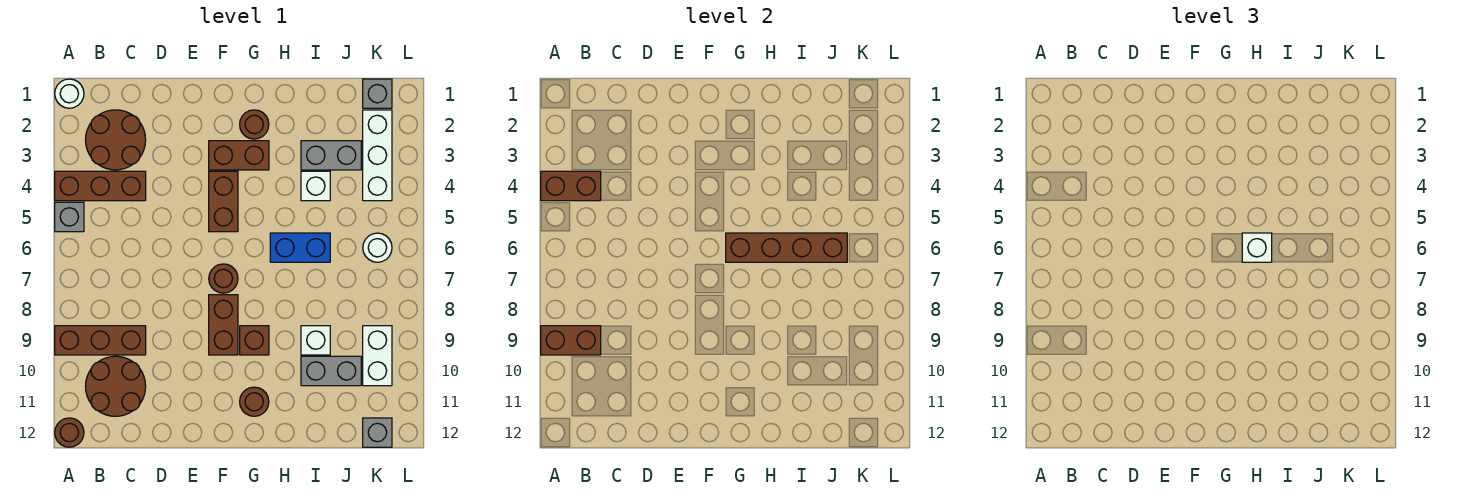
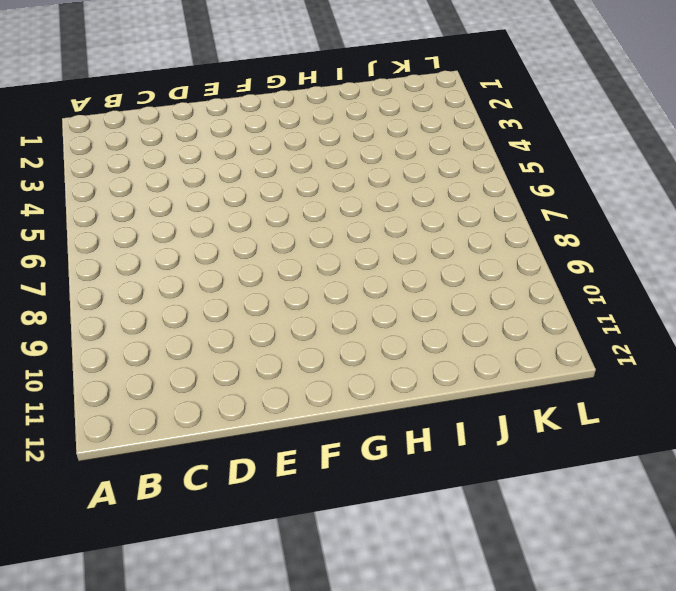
none -> white 1x1 round brick [55,79,84,108]
none -> brown 1x3 brick [55,171,146,201]
none -> grey 1x1 brick [55,202,84,232]

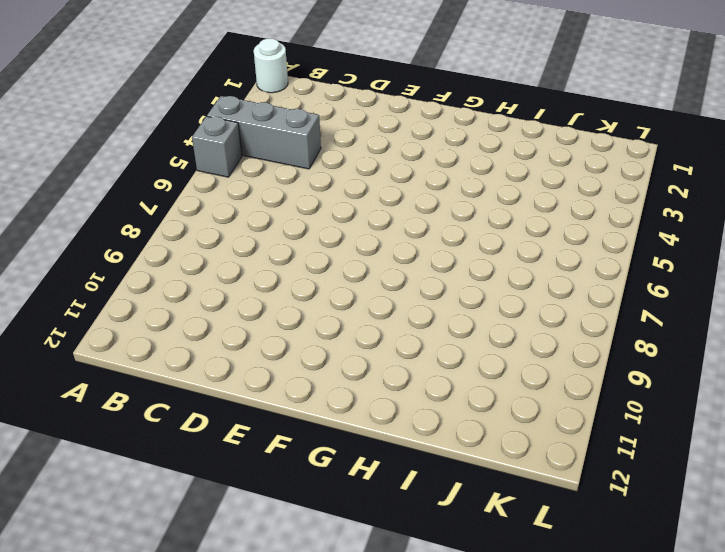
grey 1x3 brick [207,96,321,169] -> brown 1x3 brick [55,171,146,201]
none -> brown 1x3 brick [55,326,146,355]
none -> brown 1x1 round brick [55,418,84,447]
none -> brown 2x2 round brick [86,110,146,170]

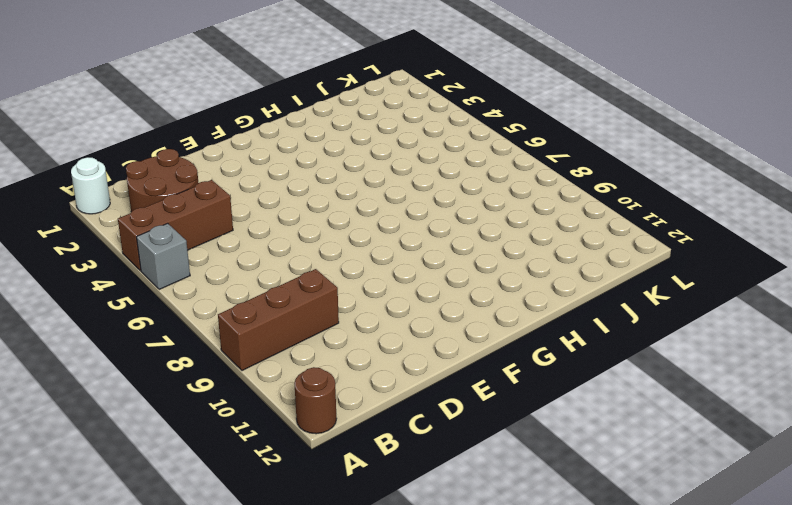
none -> brown 2x2 round brick [86,356,146,416]
none -> brown 1x2 brick [209,141,269,170]
none -> brown 1x2 brick [209,171,238,232]

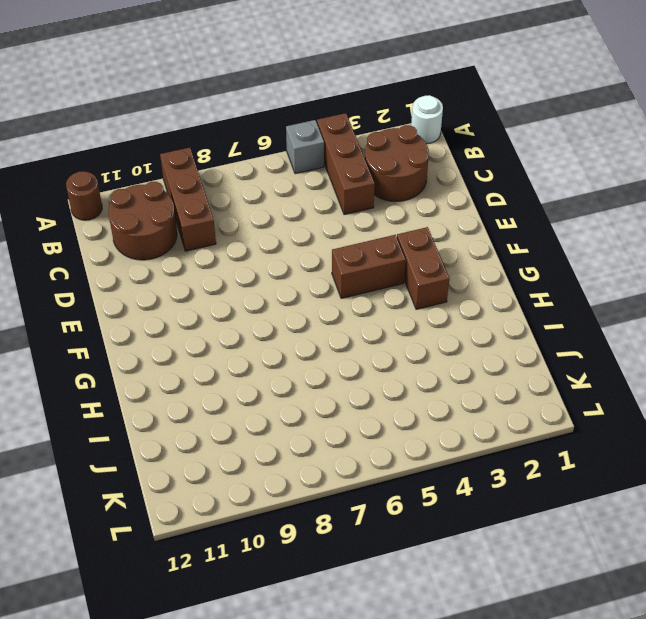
none -> brown 1x1 round brick [209,264,238,293]
none -> brown 1x2 brick [209,295,238,355]
none -> brown 1x1 round brick [240,110,269,139]

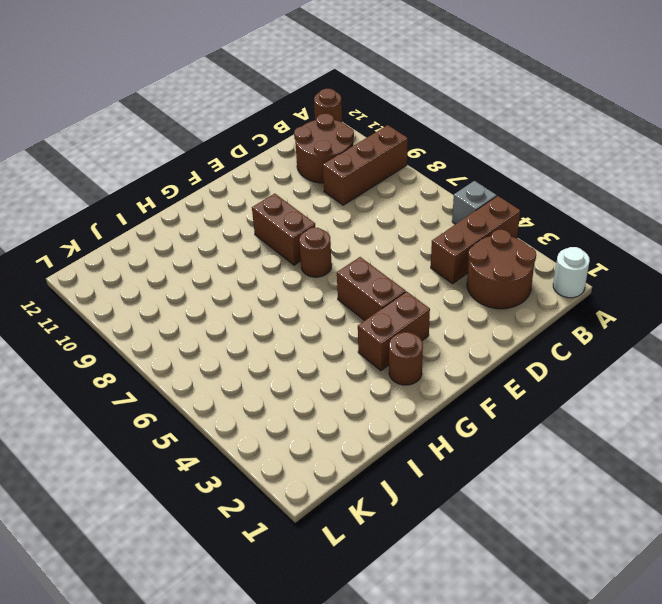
none -> brown 1x1 brick [240,326,269,355]
none -> brown 1x1 round brick [240,387,269,416]
none -> blue 1x2 brick [270,233,330,262]

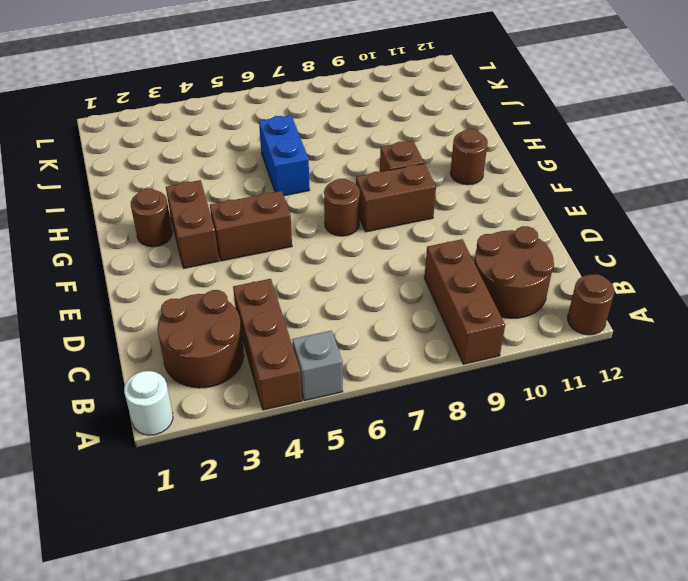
none -> grey 1x2 brick [301,141,361,170]
none -> white 1x1 brick [301,171,330,201]
none -> white 1x1 brick [301,326,330,355]

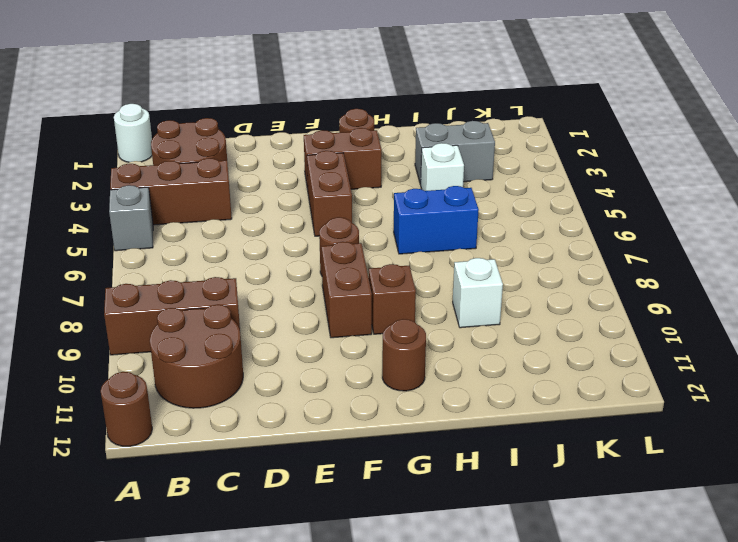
none -> grey 1x2 brick [301,356,361,386]
none -> grey 1x1 brick [363,79,392,108]
none -> white 1x3 brick [363,110,392,201]

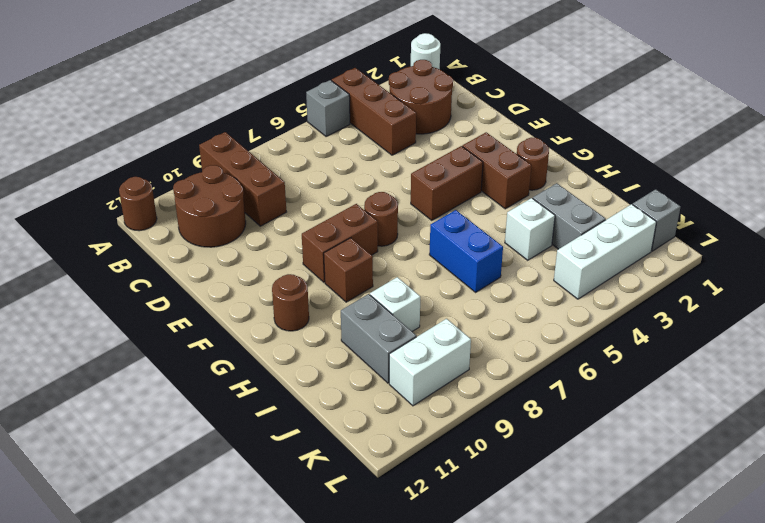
none -> white 1x1 round brick [363,233,392,262]
none -> grey 1x1 brick [363,418,392,447]
none -> brown 1x2 brick [541,171,601,201]

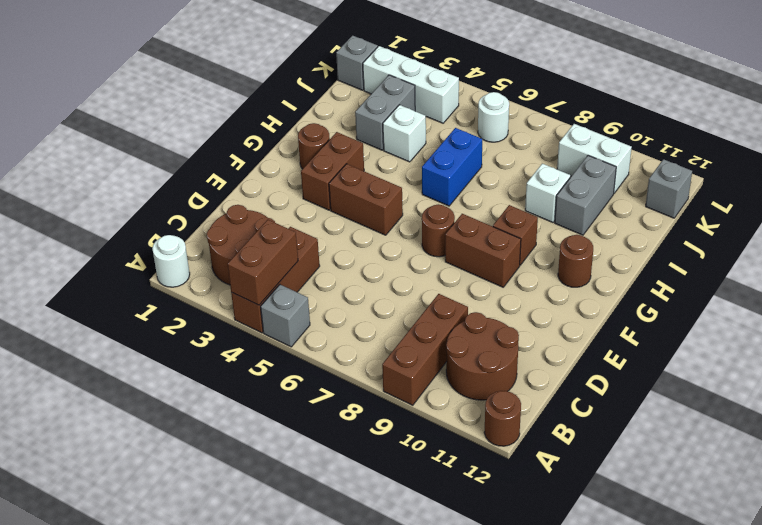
none -> brown 1x2 brick [541,326,601,355]
none -> brown 1x4 brick [726,233,847,262]
none -> white 1x1 brick [1242,233,1272,262]

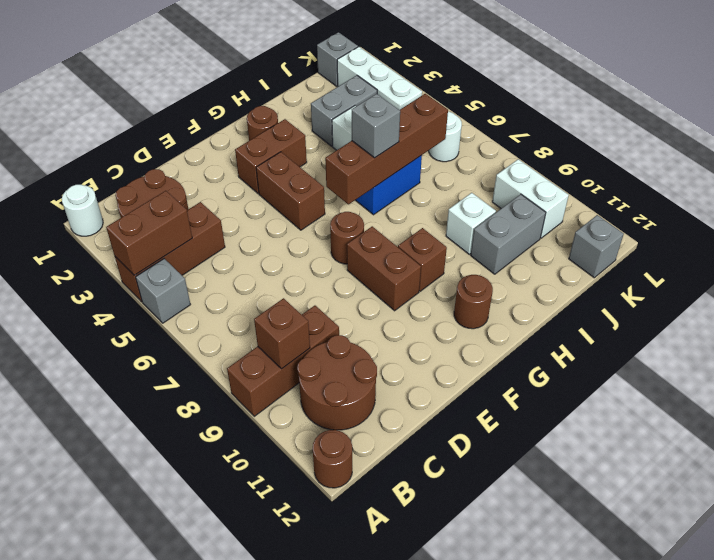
brown 1x1 brick [254,298,310,369] -> brown 1x2 brick [541,326,601,355]
grey 1x1 brick [352,94,400,158] -> white 1x1 brick [1242,233,1272,262]

